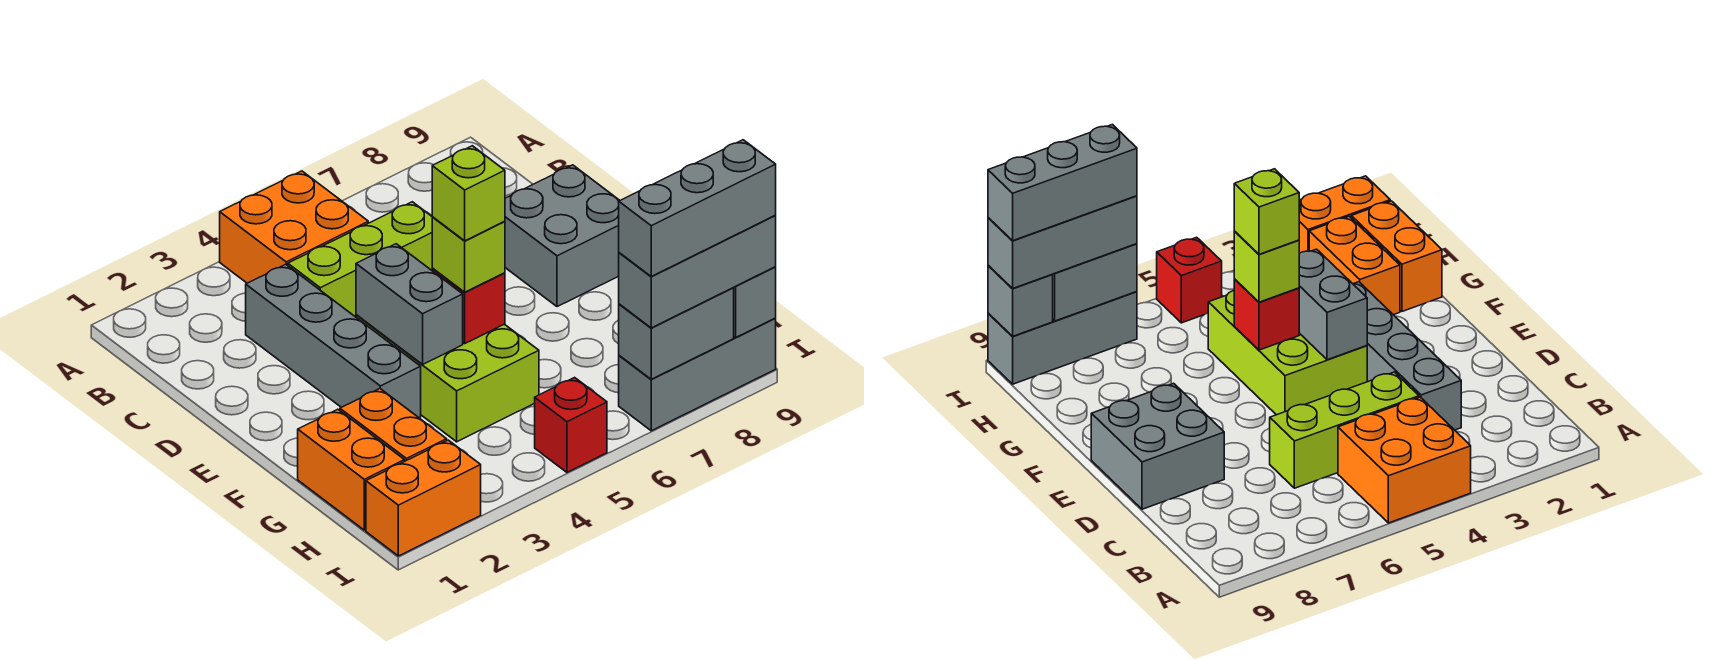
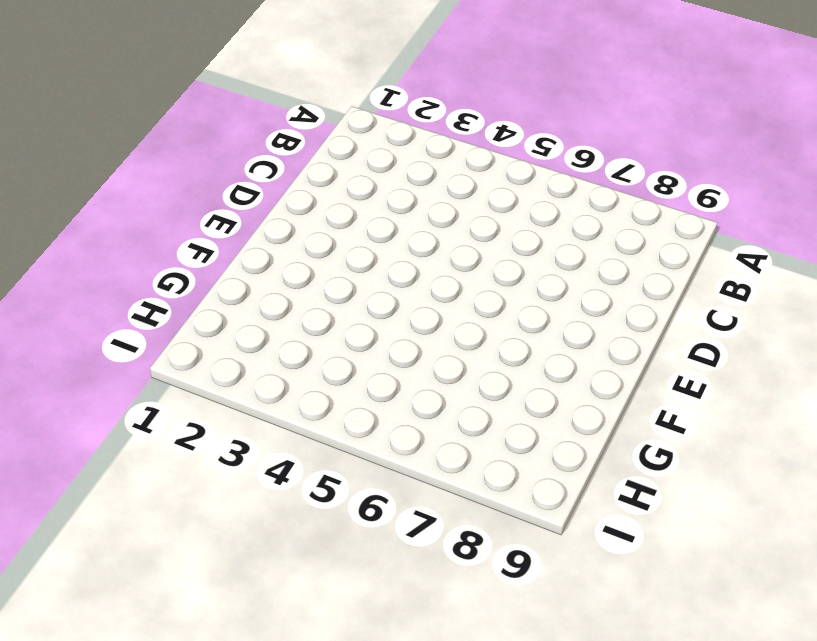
none -> orange 2x2 brick [220,171,368,283]
none -> grey 1x4 brick [246,264,421,418]
none -> lime 1x3 brick [288,202,433,317]

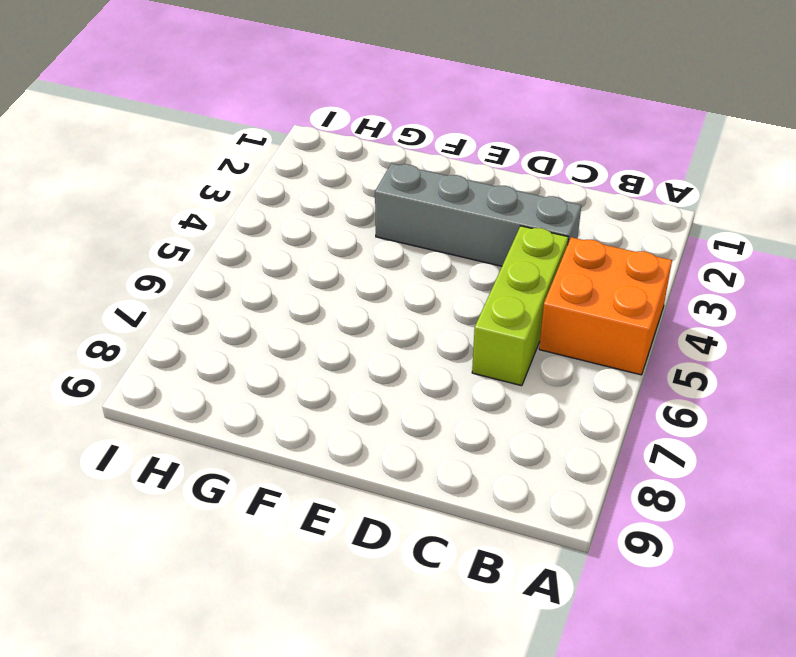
none -> grey 2x2 brick [505,165,620,307]
none -> lime 2x3 brick [356,315,539,442]
none -> orange 1x2 brick [298,409,404,530]

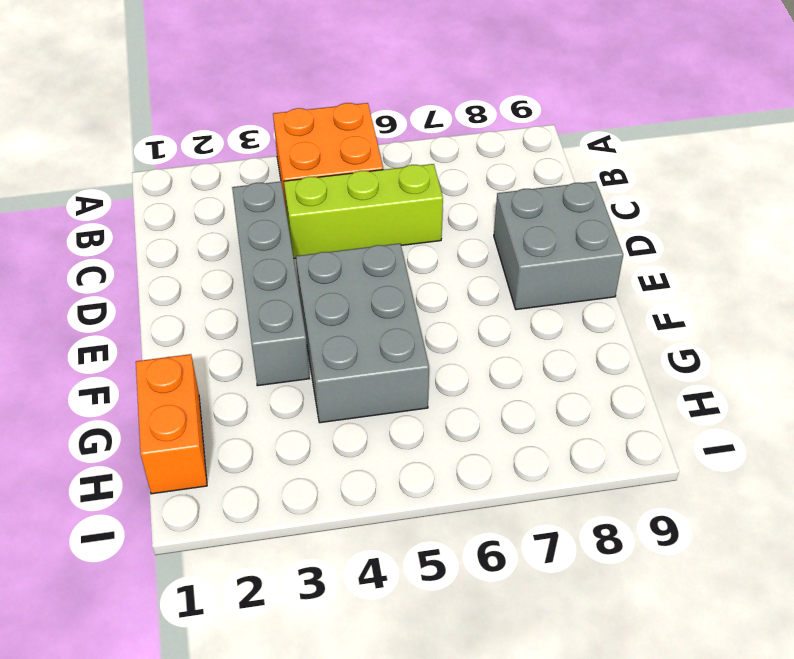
grey 2x3 brick [296,243,429,423] -> lime 2x3 brick [356,315,539,442]
none -> orange 1x2 brick [340,389,447,461]
none -> orange 1x2 brick [366,440,481,556]
none -> red 1x1 brick [535,378,607,472]

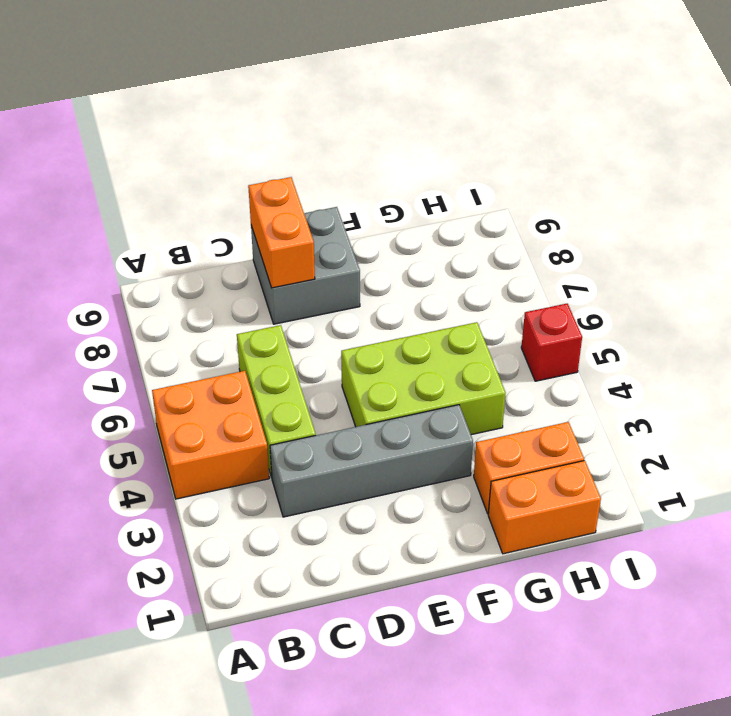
orange 1x2 brick [248,177,315,288] -> orange 1x2 brick moved to [366,440,481,556]
none -> grey 1x3 brick [619,318,776,431]
none -> grey 1x2 brick [356,244,463,364]
none -> red 1x1 brick [432,269,505,343]

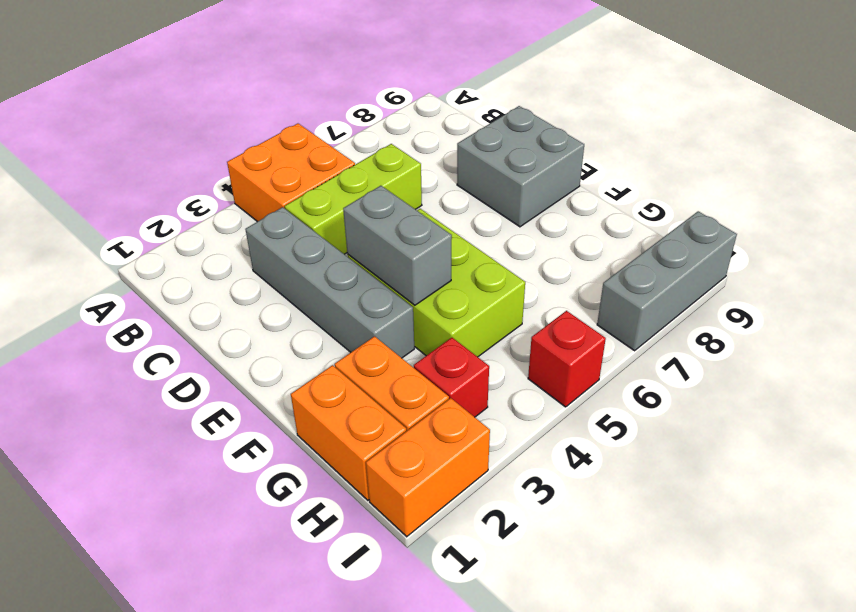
red 1x1 brick [414,338,489,417] -> red 1x1 brick moved to [432,269,505,343]
none -> grey 1x2 brick [619,288,734,379]
none -> grey 1x1 brick [733,267,776,338]
none -> lime 1x1 brick [432,217,505,292]

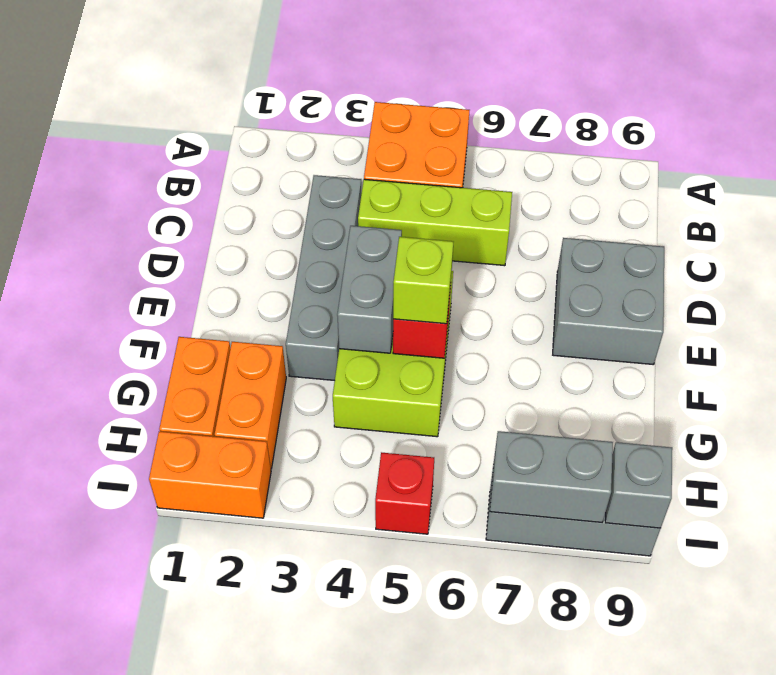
none -> grey 1x3 brick [619,216,776,328]
none -> lime 1x1 brick [432,146,505,241]
none -> grey 1x3 brick [619,140,776,276]

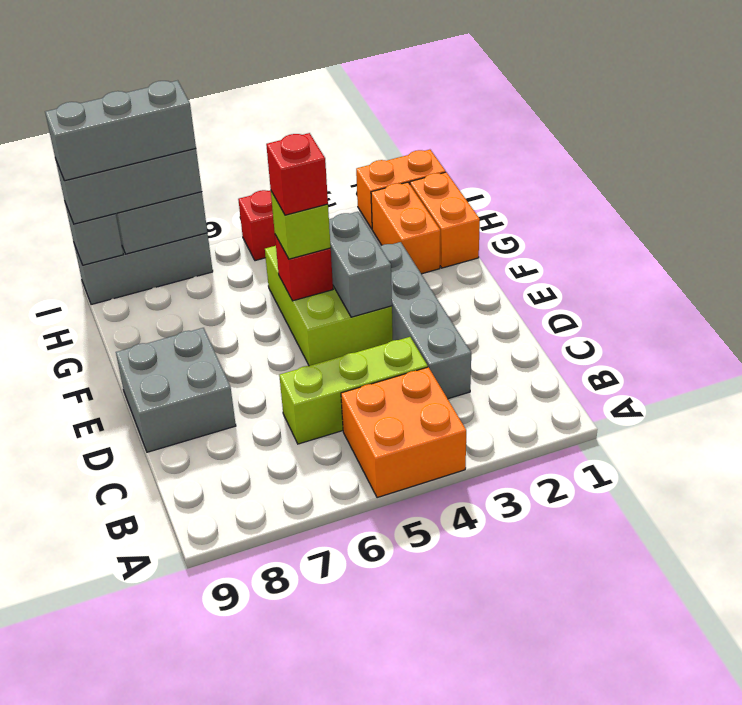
red 1x1 brick [266,133,328,215] -> lime 1x1 brick [432,146,505,241]

